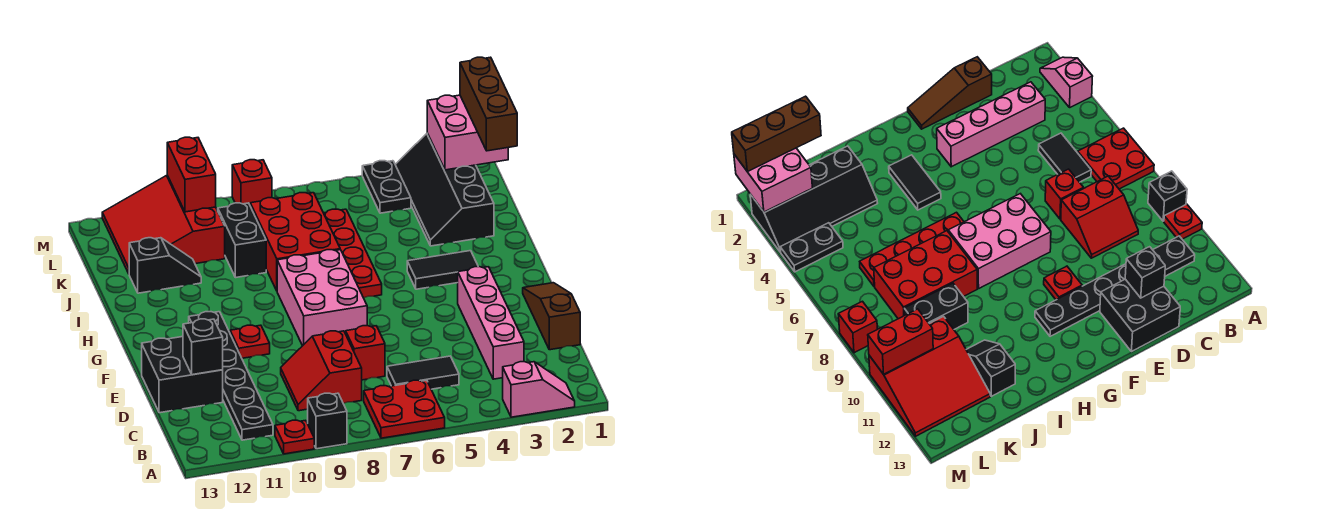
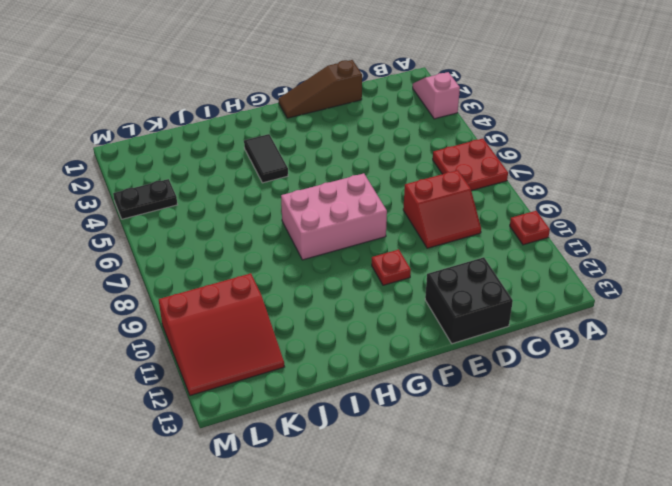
none -> black 1x1 brick [308,393,347,449]
none -> black 1x6 plate [189,312,273,440]
none -> pink 1x4 brick [458,267,524,379]

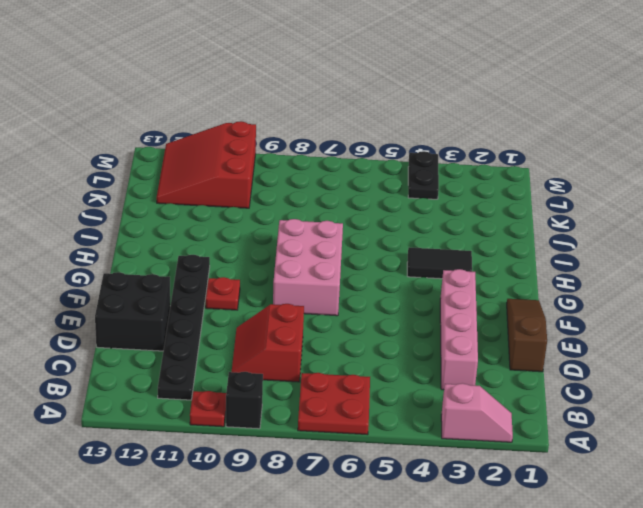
none -> black 1x2 tile [387,356,459,389]
none -> red 1x1 brick [346,326,385,380]
none -> red 1x4 plate [324,209,382,298]

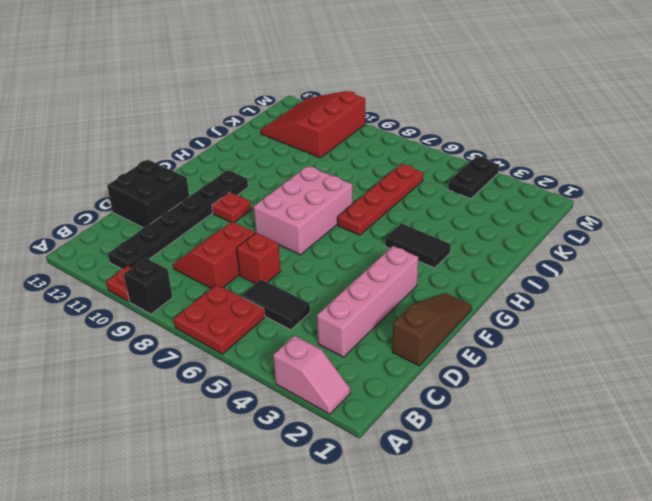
none -> red 2x3 brick [250,193,340,290]
none -> black 2x4 slope [395,133,494,246]
none -> black 1x2 brick [218,203,266,278]

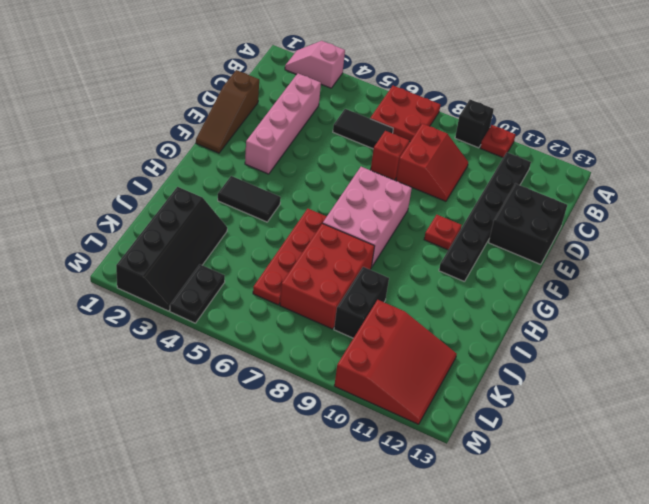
none -> black 1x2 slope [129,238,201,293]
none -> red 1x1 brick [232,160,272,205]
none -> black 1x1 brick [183,319,223,375]

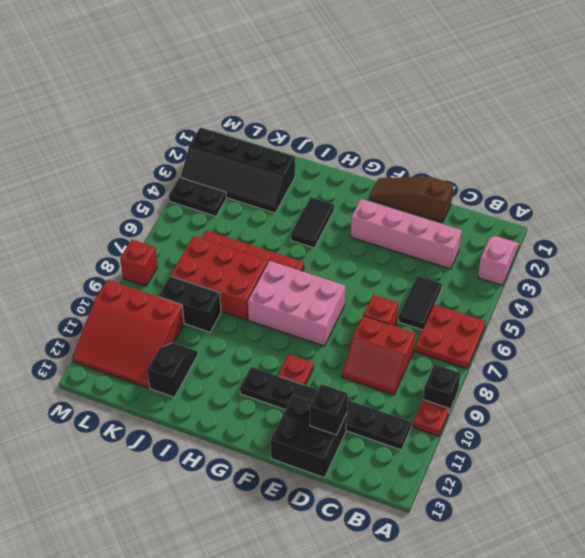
none -> pink 2x2 brick [427,95,508,170]
none -> red 1x2 brick [167,137,216,212]
none -> brown 1x3 brick [460,57,517,151]

